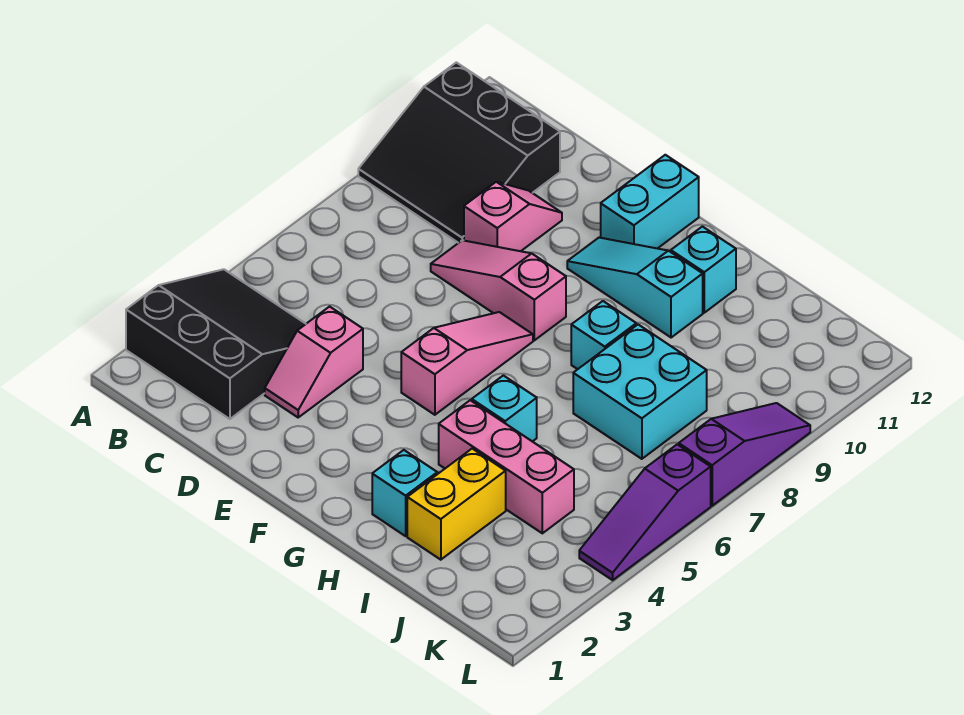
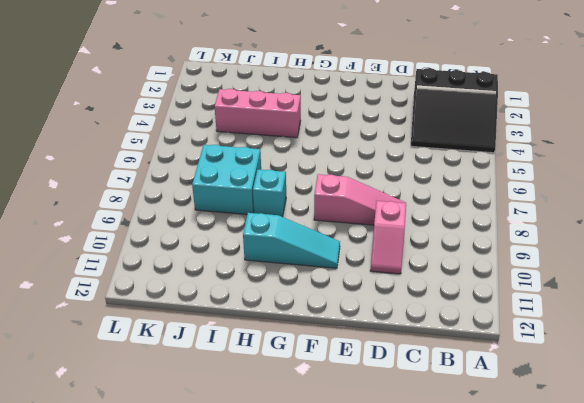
none -> black 3x3 slope [358,62,560,243]
none -> pink 1x2 slope [265,307,363,417]
none -> pink 1x3 slope [401,312,533,415]

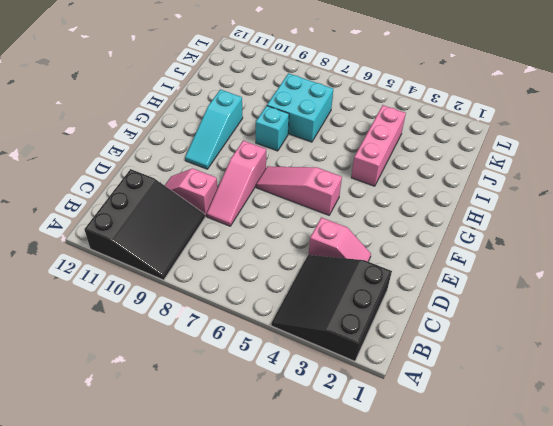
none -> cyan 1x2 brick [601,155,699,249]
none -> cyan 1x1 brick [372,450,437,536]
none -> cyan 1x1 brick [472,375,537,442]

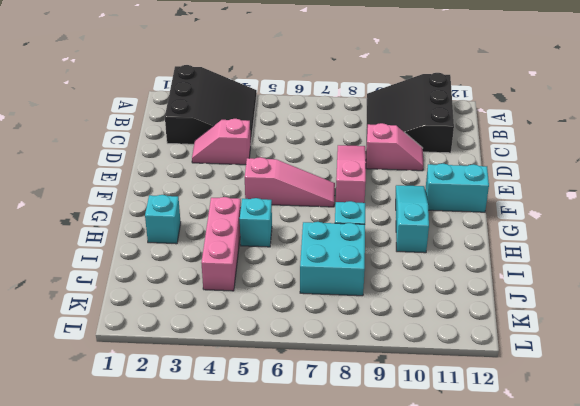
none -> cyan 1x1 brick [671,227,736,313]
none -> yellow 1x2 brick [407,449,506,560]
none -> purple 1x3 slope [579,444,711,580]

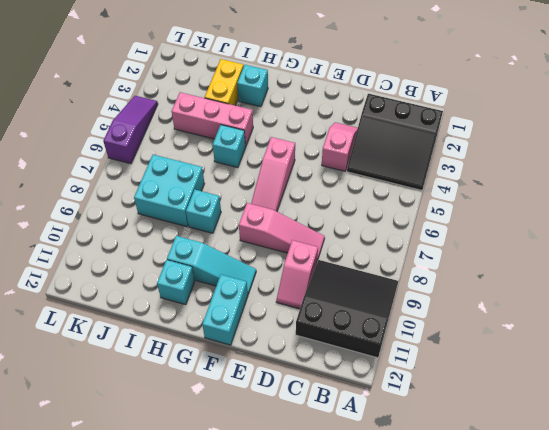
none -> purple 1x3 slope [679,403,810,506]

